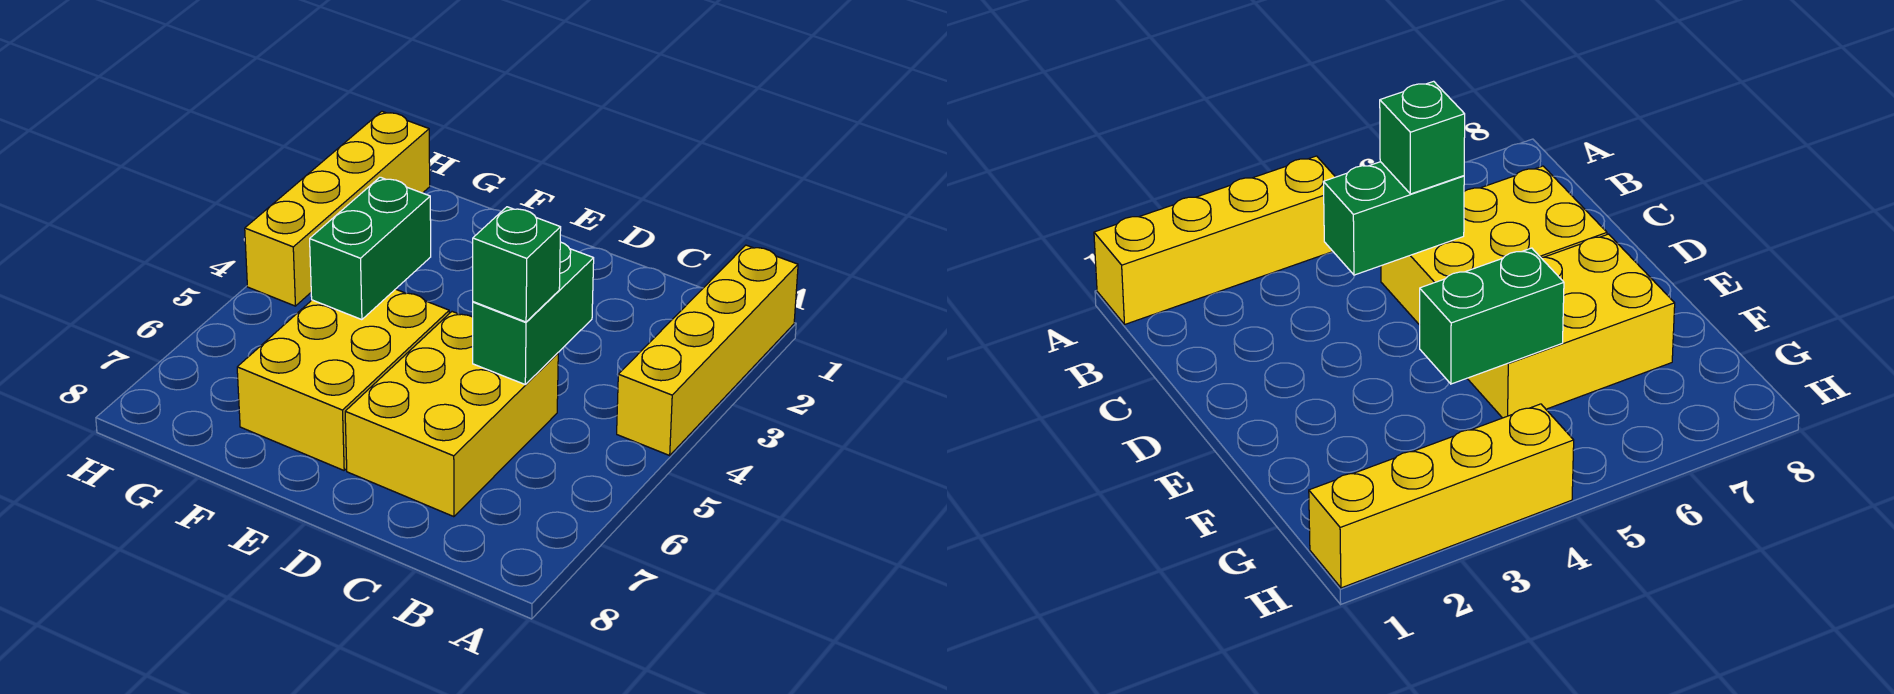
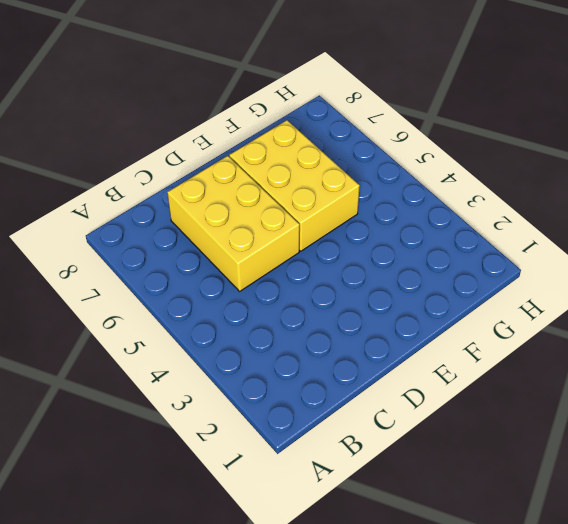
none -> yellow 1x4 brick [617,245,798,455]
none -> yellow 1x4 brick [245,111,430,306]

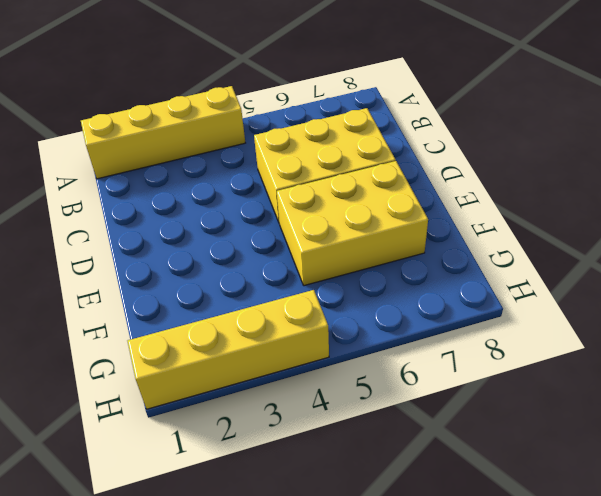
none -> green 1x2 brick [473,242,594,384]
none -> green 1x2 brick [310,177,431,320]

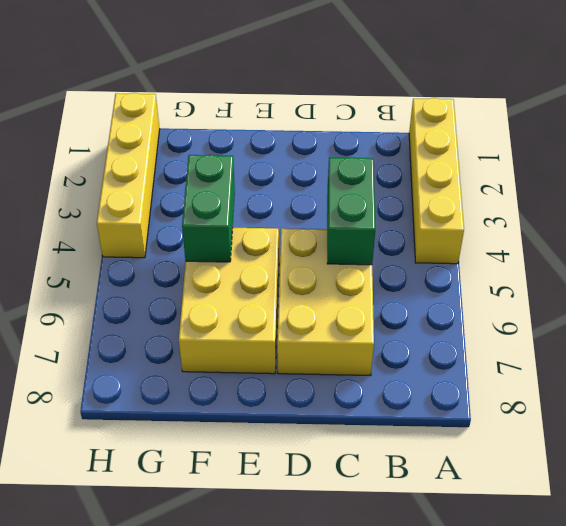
none -> green 1x1 brick [473,207,561,322]

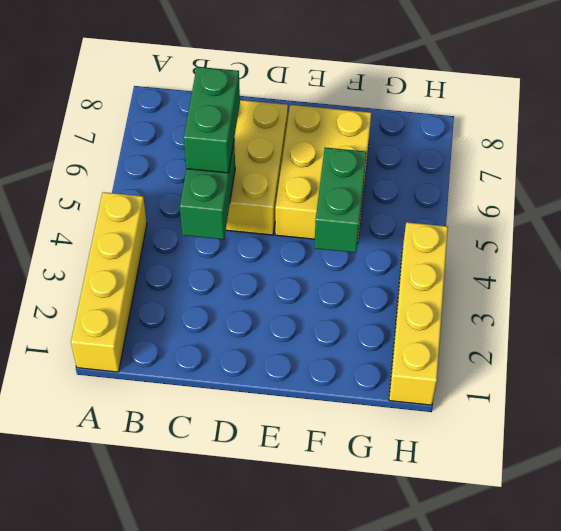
green 1x2 brick [184,67,240,173] -> green 1x1 brick [473,207,561,322]

